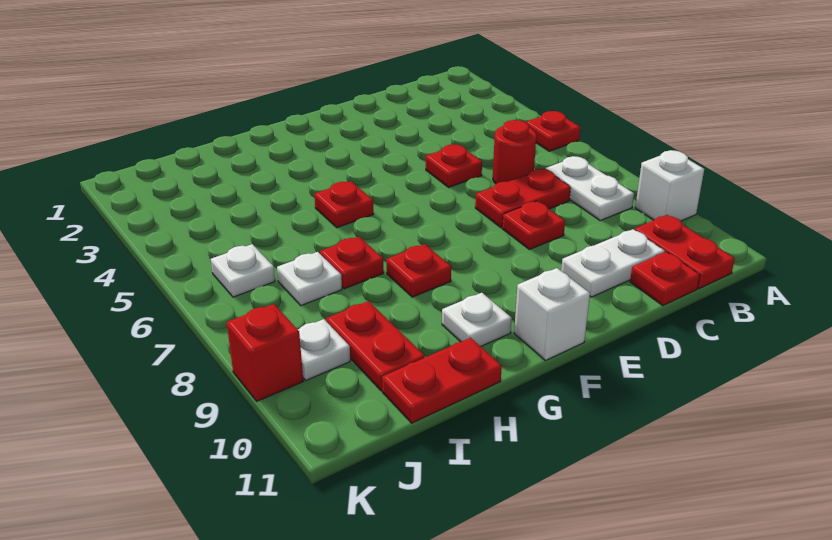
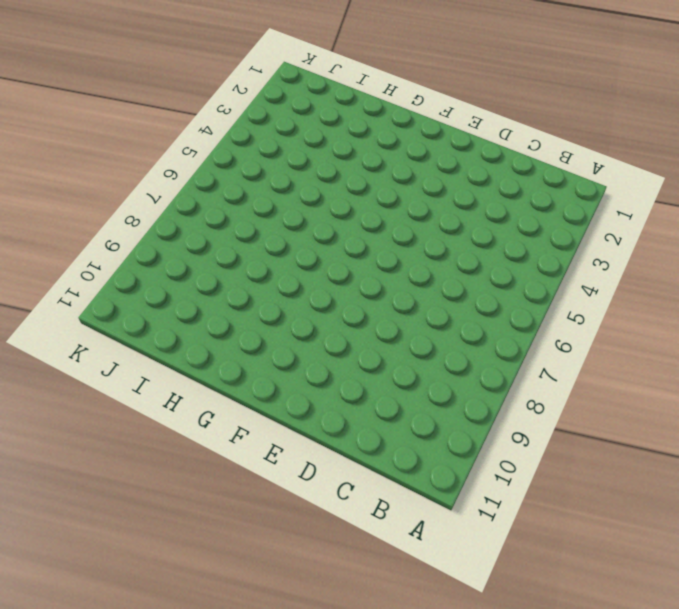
none -> red 1x1 plate [526,111,580,151]
none -> white 1x1 brick [635,150,704,221]
none -> white 1x2 plate [546,156,634,221]

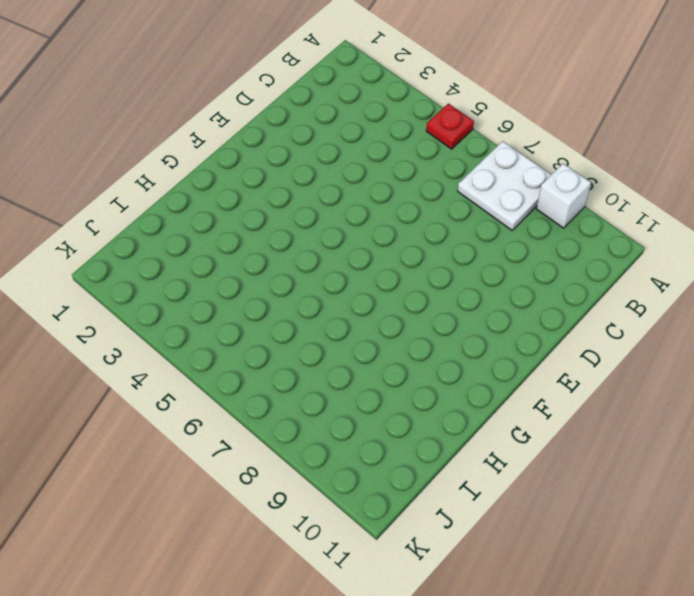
white 2x2 plate [458,141,551,230] -> white 1x2 plate [546,156,634,221]
none -> red 1x2 plate [635,215,735,289]
none -> red 1x1 round brick [493,120,536,184]
none -> red 1x2 plate [475,169,571,228]

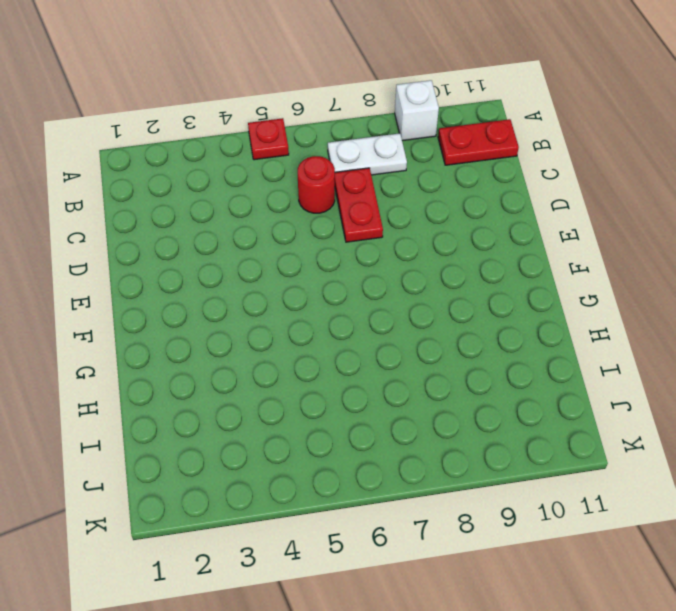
none -> white 1x2 plate [561,229,665,297]
none -> red 1x1 plate [630,252,700,306]
none -> red 1x1 plate [426,144,482,187]

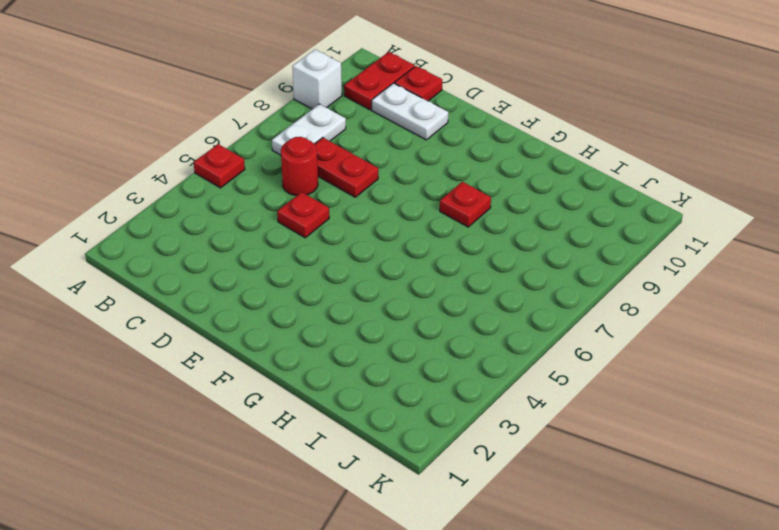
none -> red 1x1 plate [502,201,565,249]
none -> white 1x1 brick [514,268,590,361]
none -> red 1x1 plate [314,181,373,228]

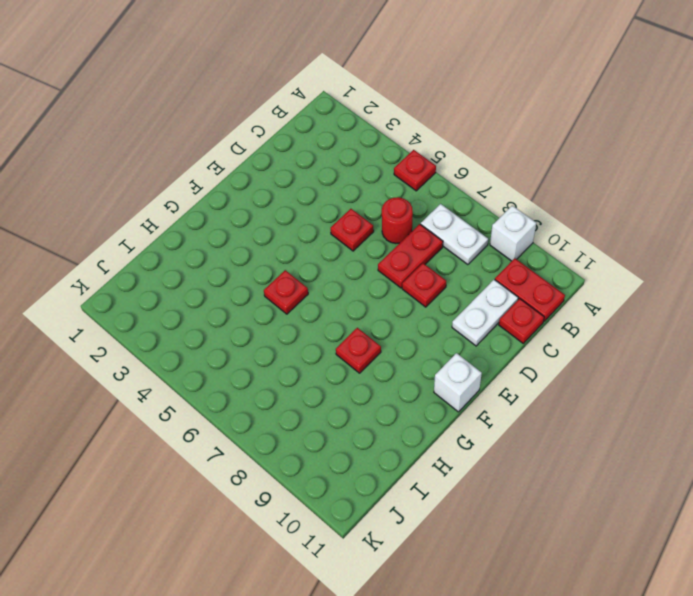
none -> white 1x1 plate [442,293,512,346]
none -> red 1x1 plate [320,237,384,289]
none -> red 1x2 plate [382,338,502,423]

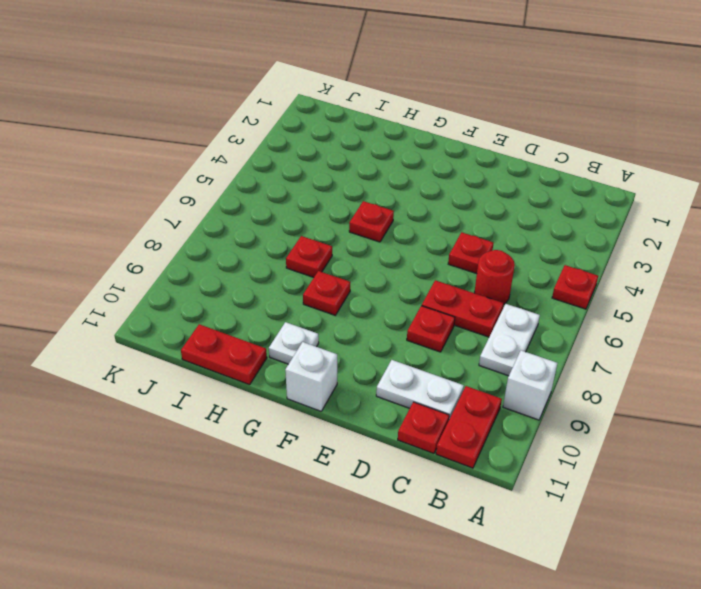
none -> white 1x1 plate [277,252,342,306]
none -> red 1x2 plate [326,301,425,391]
none -> white 1x1 plate [211,244,275,297]

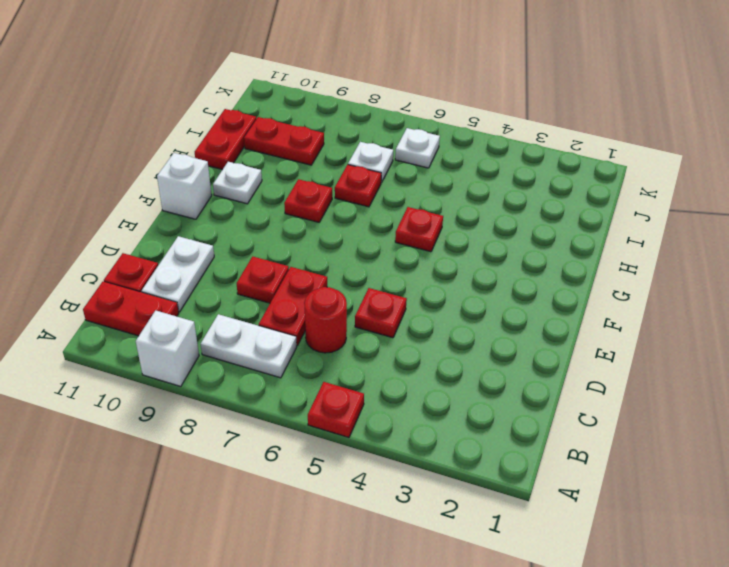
none -> white 1x1 plate [298,319,350,380]
none -> red 1x1 brick [227,304,303,401]

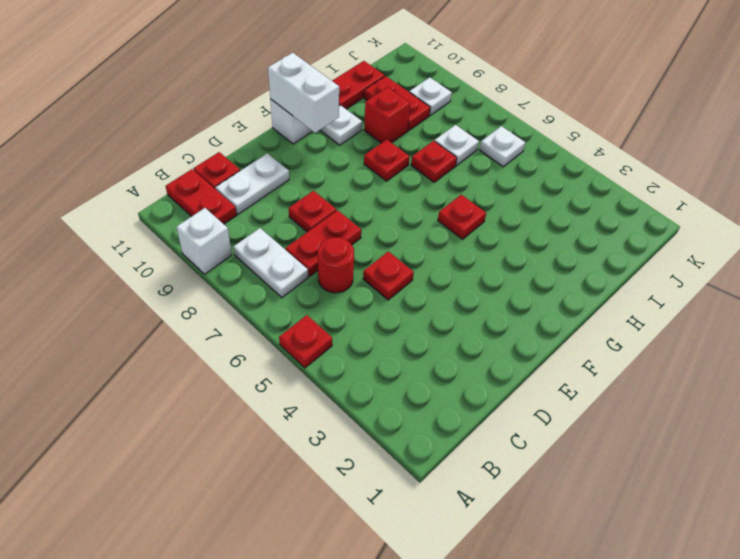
white 1x2 brick [268,53,339,133] -> none
red 1x1 brick [364,87,410,143] -> red 1x1 brick moved to [227,304,303,401]

